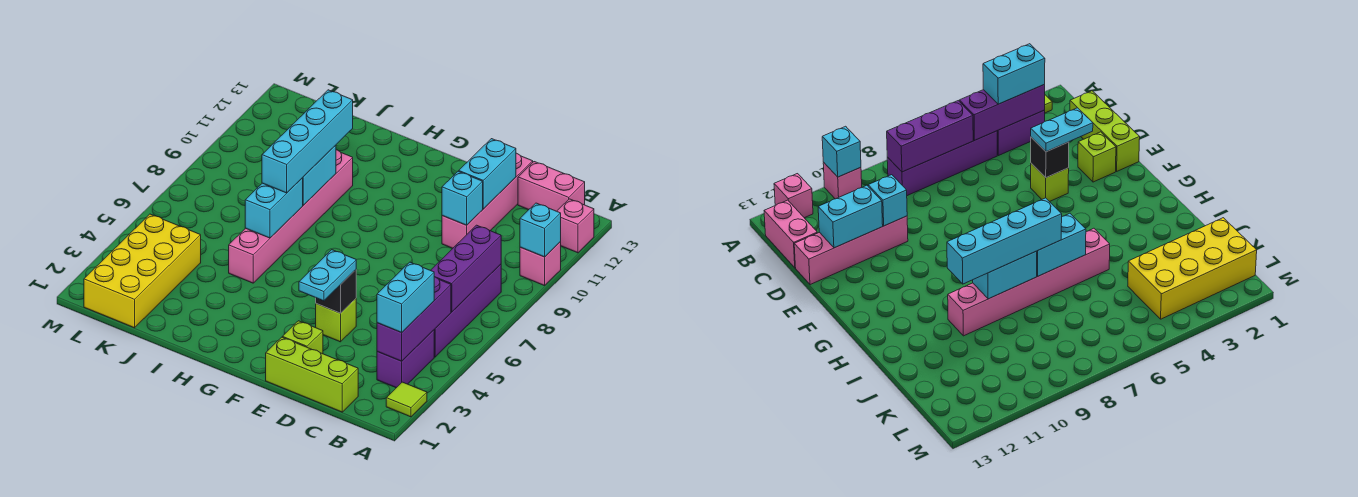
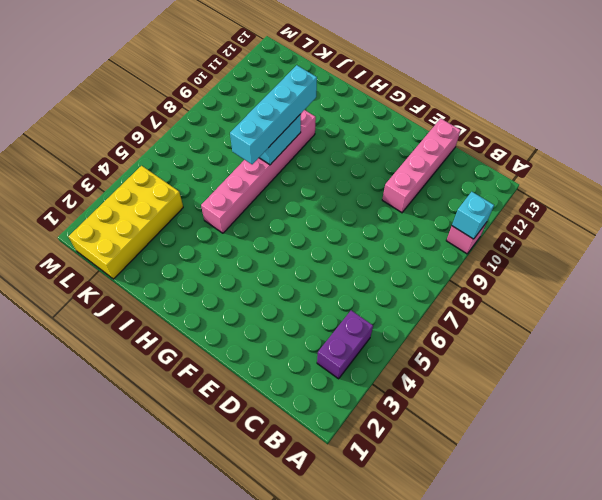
none -> lime 1x1 tile [386,382,427,417]
none -> pink 1x1 brick [557,199,594,253]
none -> purple 1x4 brick [434,264,501,357]

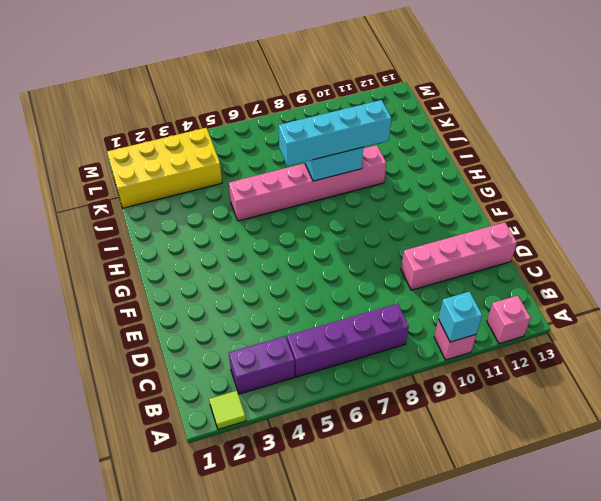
none -> pink 1x2 brick [518,162,585,211]
none -> lime 1x3 brick [266,337,358,412]
none -> lime 1x1 brick [282,321,323,354]

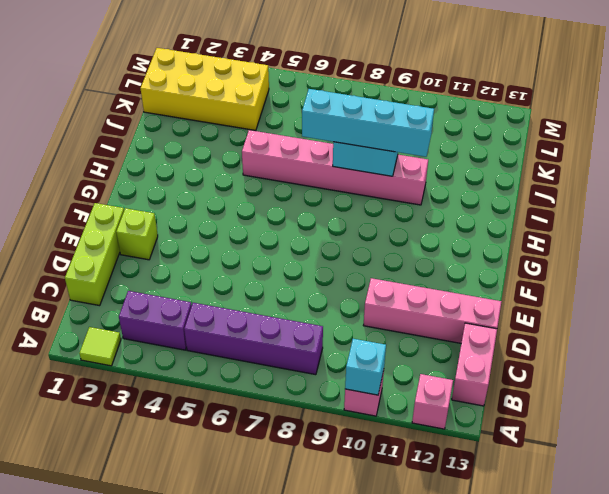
none -> lime 1x1 brick [316,299,356,342]
none -> purple 1x3 brick [377,277,451,361]
none -> purple 1x3 brick [431,225,501,312]

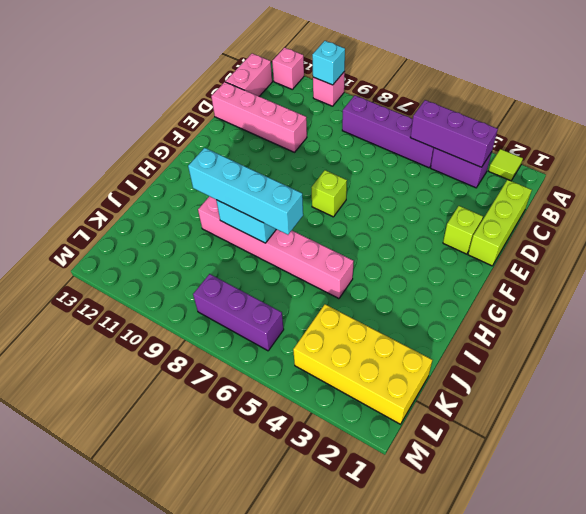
lime 1x1 brick [311,170,347,217] -> lime 1x1 brick moved to [316,299,356,342]
purple 1x3 brick [193,274,284,351] -> purple 1x3 brick moved to [431,225,501,312]
none -> cyan 1x1 brick [442,171,483,225]
none -> cyan 1x2 brick [459,139,516,209]
none -> black 1x1 brick [316,270,356,313]

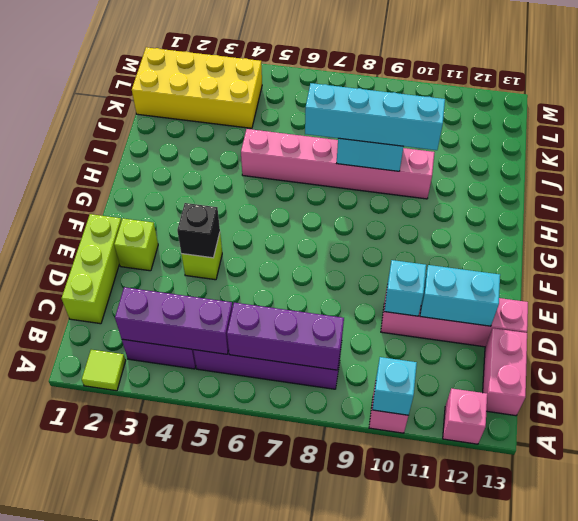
none -> cyan 1x2 brick [245,178,303,238]
none -> cyan 1x2 brick [377,262,434,332]
none -> cyan 1x2 plate [299,250,356,301]

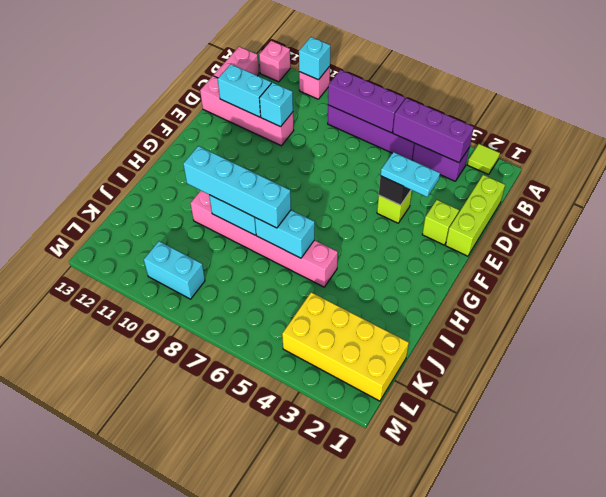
cyan 1x2 brick [144,241,205,299] -> cyan 1x2 brick moved to [377,262,434,332]

